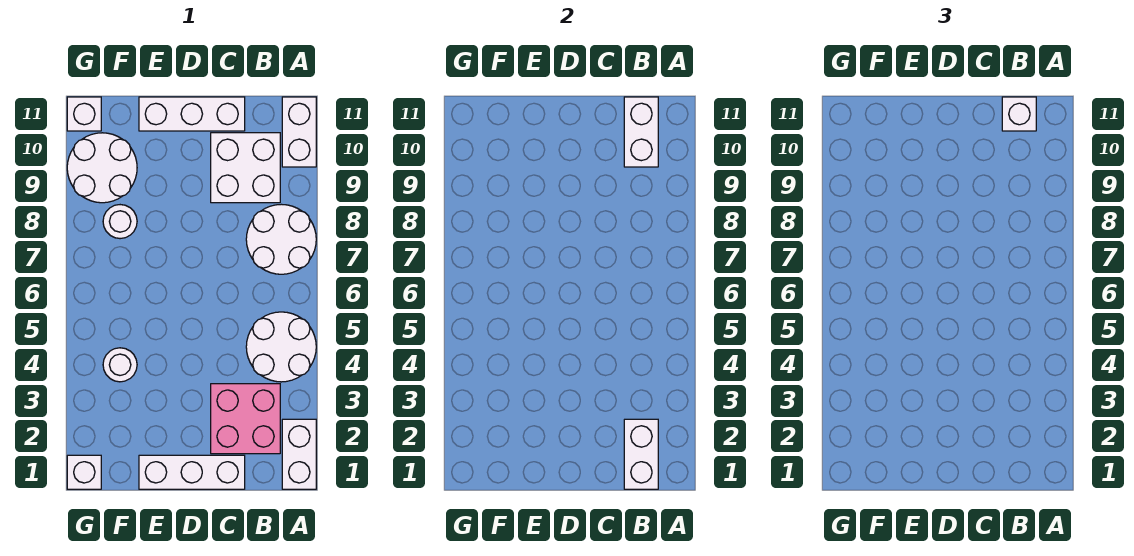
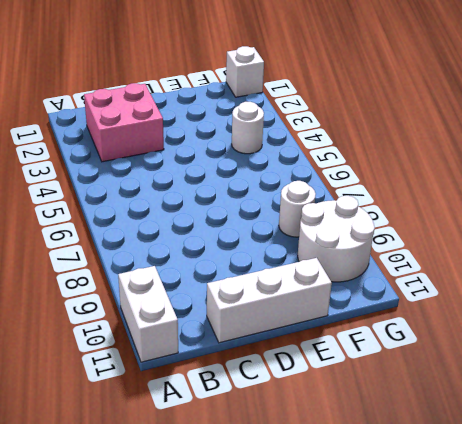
none -> white 1x2 brick [282,419,316,489]
none -> white 2x2 round brick [246,312,316,382]
none -> white 2x2 round brick [246,204,316,274]

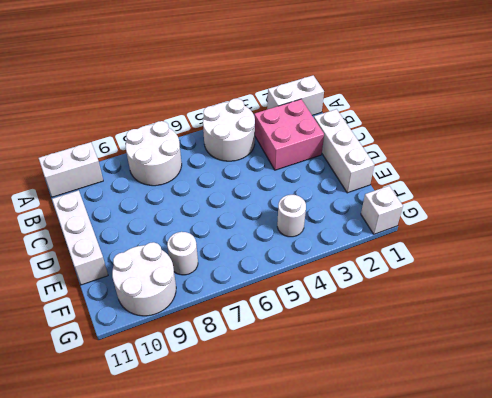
none -> white 2x2 brick [211,133,280,203]
none -> white 1x1 brick [67,97,101,131]
none -> white 1x2 brick [624,419,658,489]

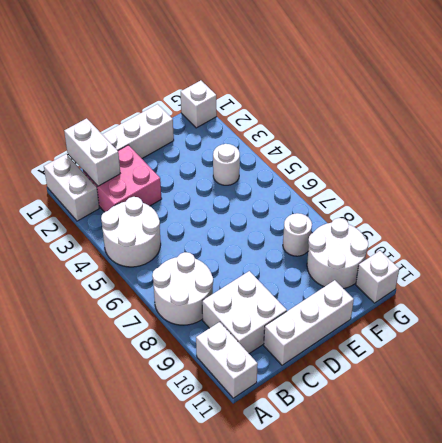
none -> white 1x2 brick [624,97,658,167]
none -> white 1x1 brick [1002,97,1036,131]

